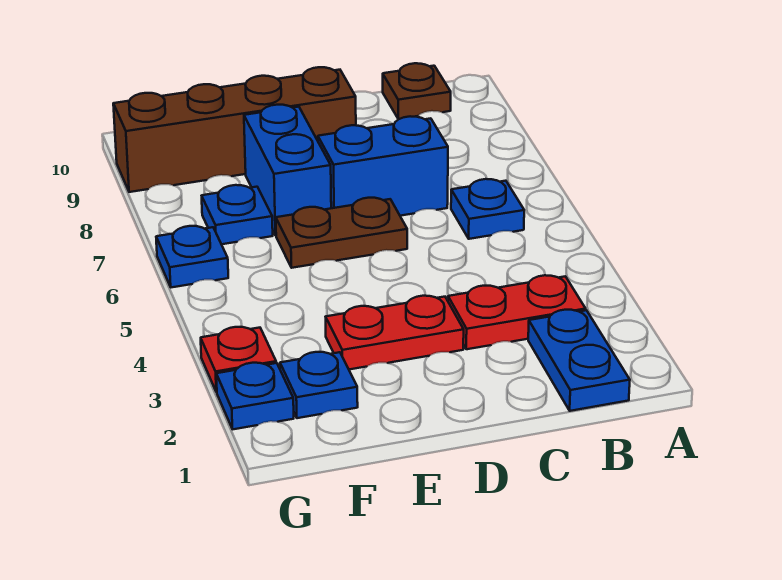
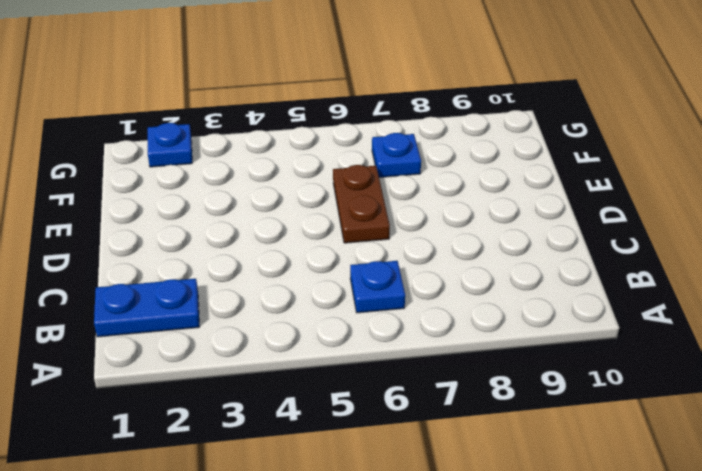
none -> red 1x2 plate [448,275,586,349]
none -> brown 1x1 plate [383,63,451,119]
none -> blue 1x2 brick [318,116,448,216]

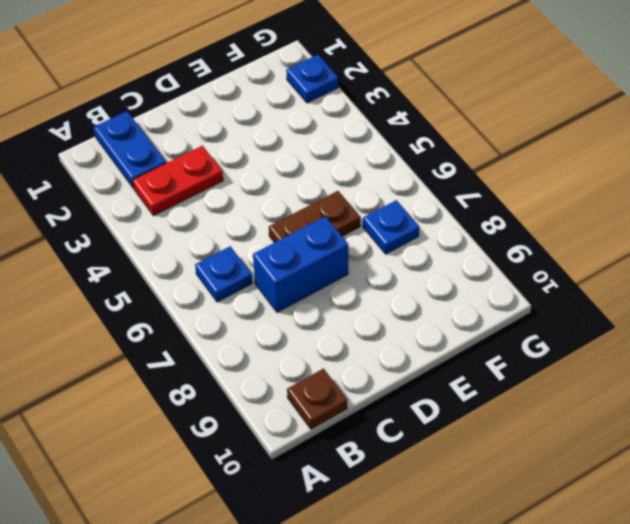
none -> red 1x2 plate [326,296,464,369]
none -> brown 1x4 brick [113,67,356,192]
none -> blue 1x2 brick [244,105,331,235]

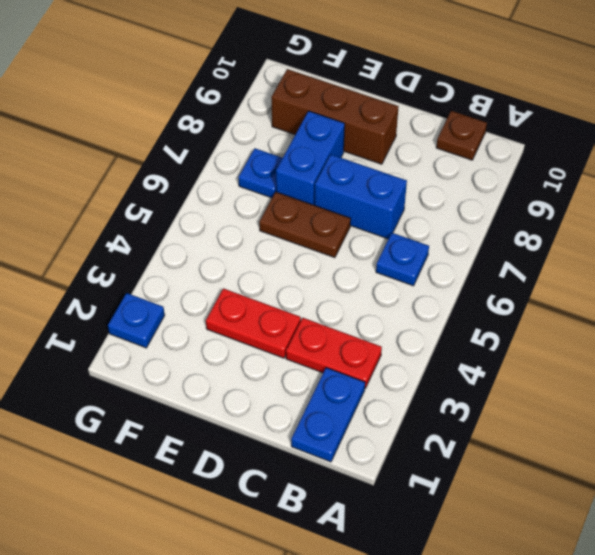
brown 1x3 brick [271,69,399,164] -> brown 1x4 brick [113,67,356,192]
none -> blue 1x1 plate [280,352,358,418]
none -> red 1x1 plate [201,327,276,392]
none -> blue 1x1 plate [156,226,228,287]

